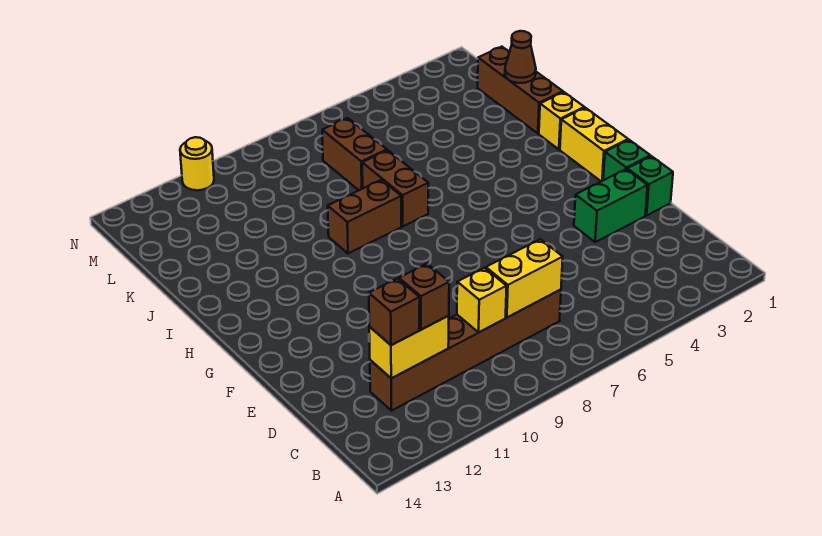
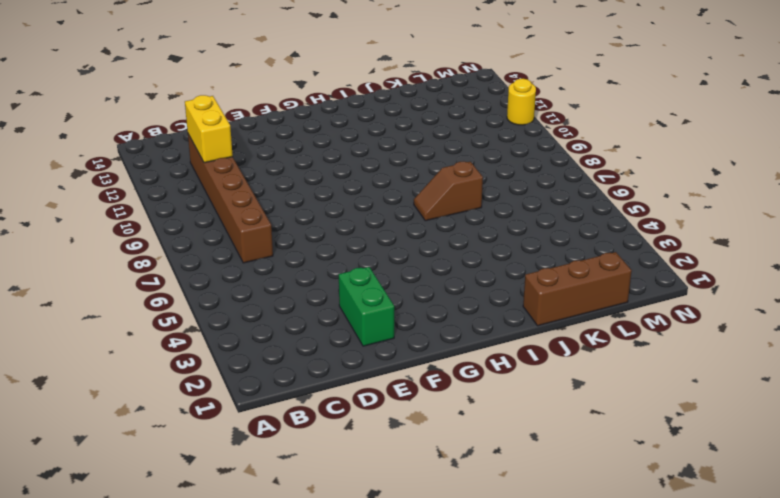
brown 1x2 slope [414,161,483,221] -> brown 1x2 brick [362,150,428,226]
none -> green 1x1 brick [627,156,673,215]
none -> green 1x1 brick [603,140,650,180]
none -> yellow 1x2 brick [560,108,628,181]

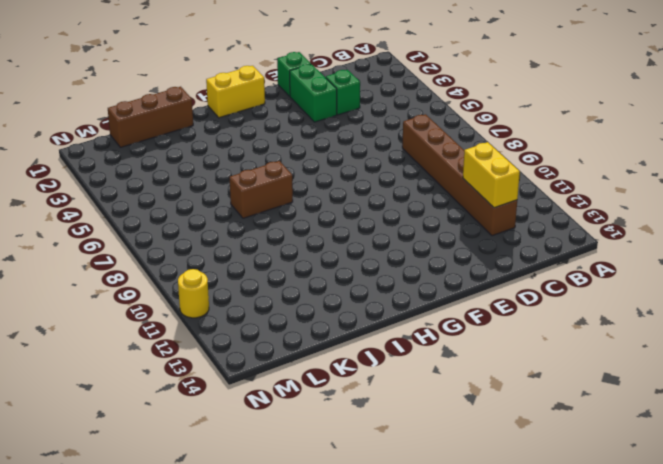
green 1x1 brick [326,70,360,115] -> green 1x1 brick moved to [603,140,650,180]
none -> yellow 1x1 brick [539,92,584,149]
none -> brown 1x2 brick [328,180,401,253]
none -> brown 1x2 brick [322,118,387,190]

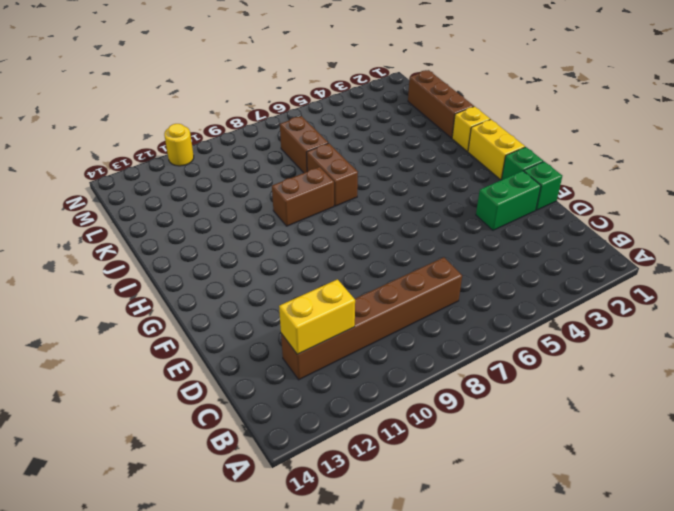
none -> yellow 1x2 brick [486,239,563,317]
none -> yellow 1x1 brick [457,268,507,332]
none -> brown 1x1 cone [505,31,536,83]

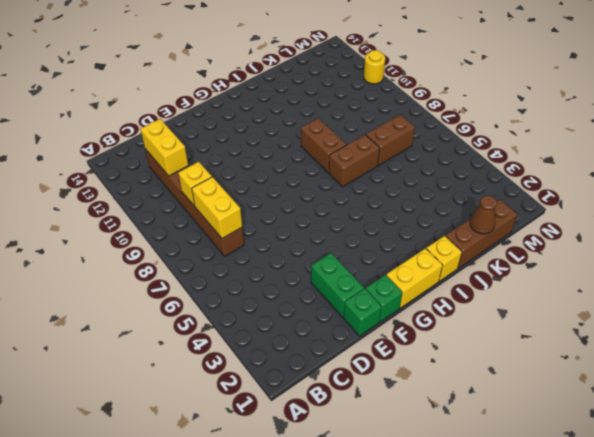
none -> brown 1x1 brick [399,264,449,330]
none -> brown 1x1 brick [369,279,420,345]

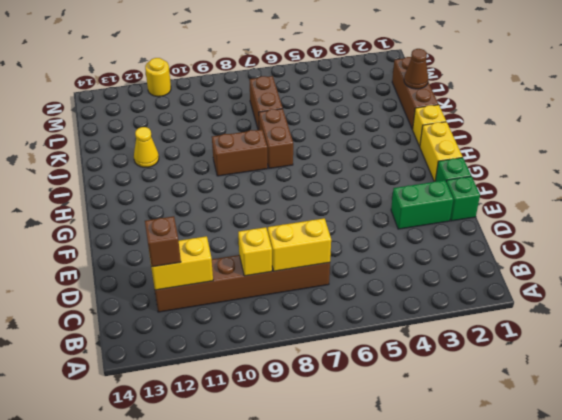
yellow 1x1 cone [134,127,159,168] -> none
none -> brown 1x1 brick [399,264,449,330]

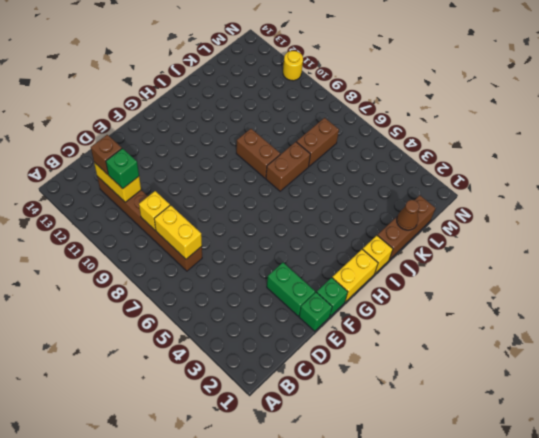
green 1x1 brick [106,148,139,188] -> brown 1x1 brick [399,264,449,330]

